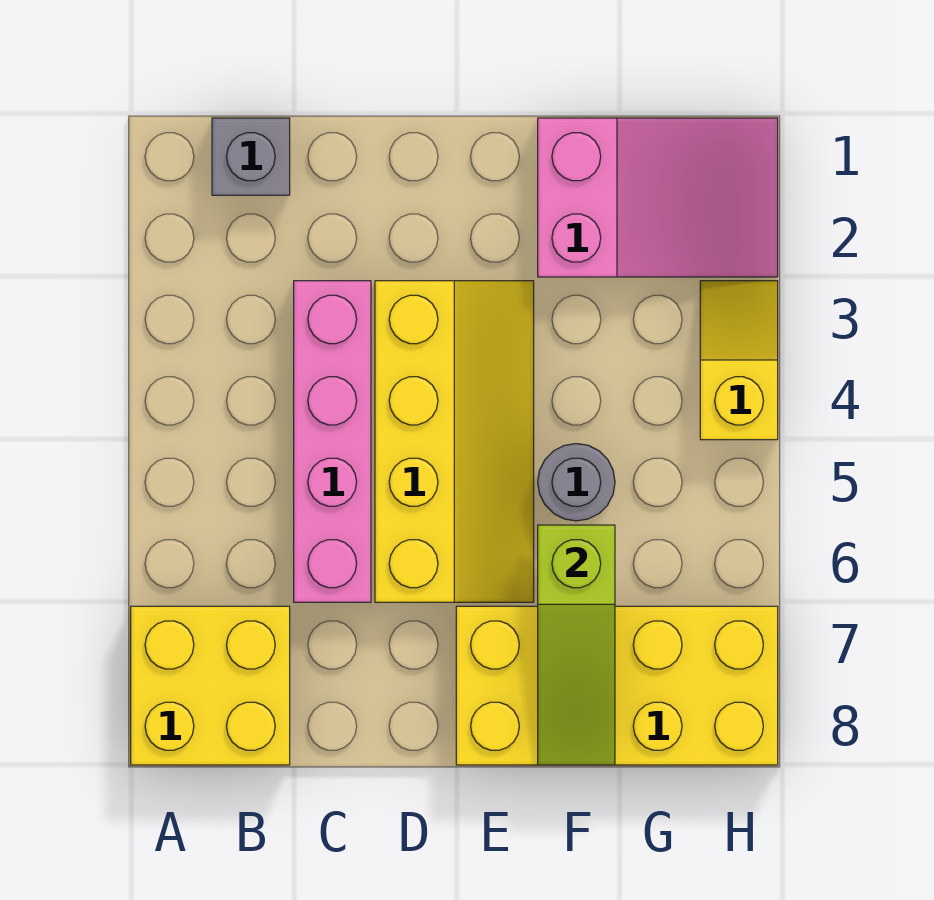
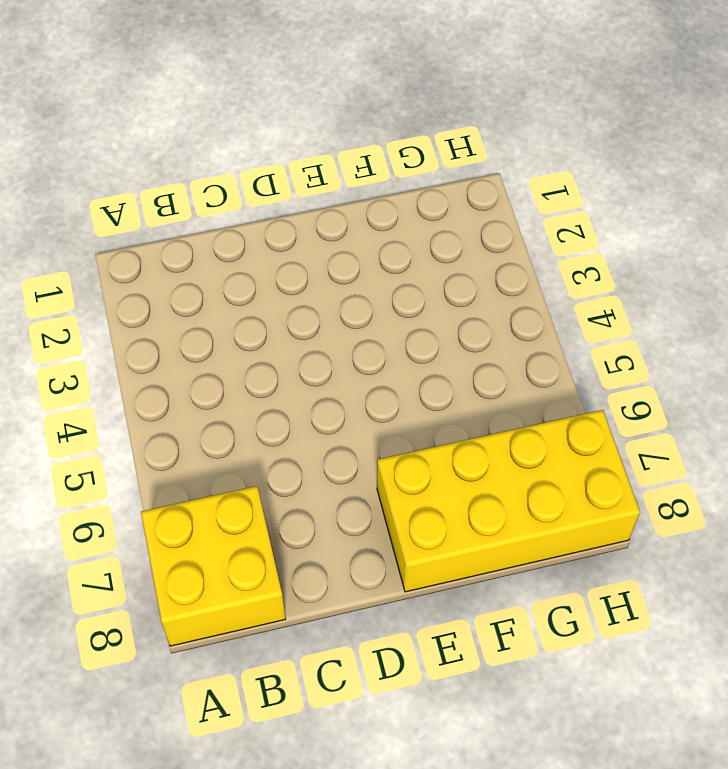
none -> grey 1x1 brick [212,118,290,195]
none -> pink 1x4 brick [294,281,371,602]

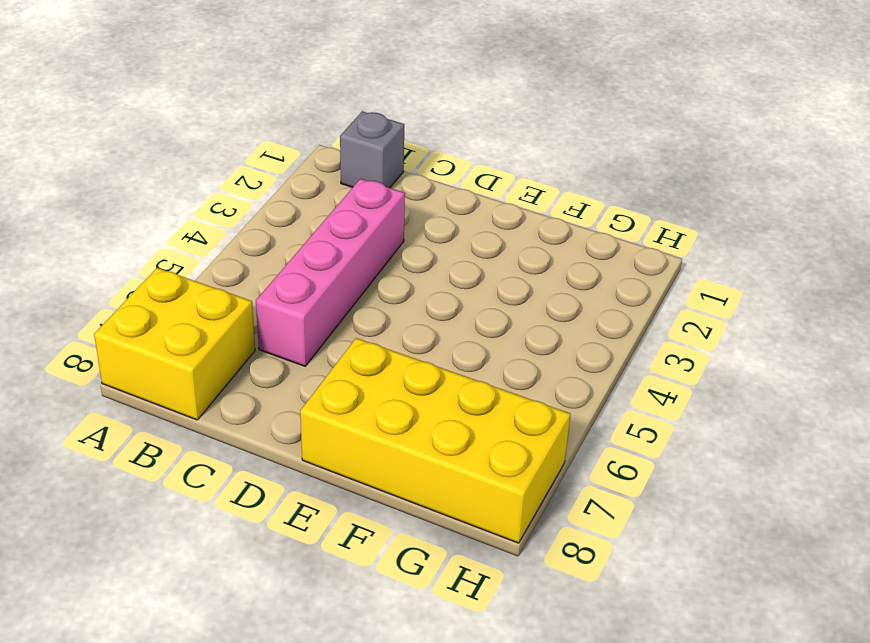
none -> yellow 2x4 slope [375,281,534,602]
none -> pink 2x3 slope [538,118,778,277]

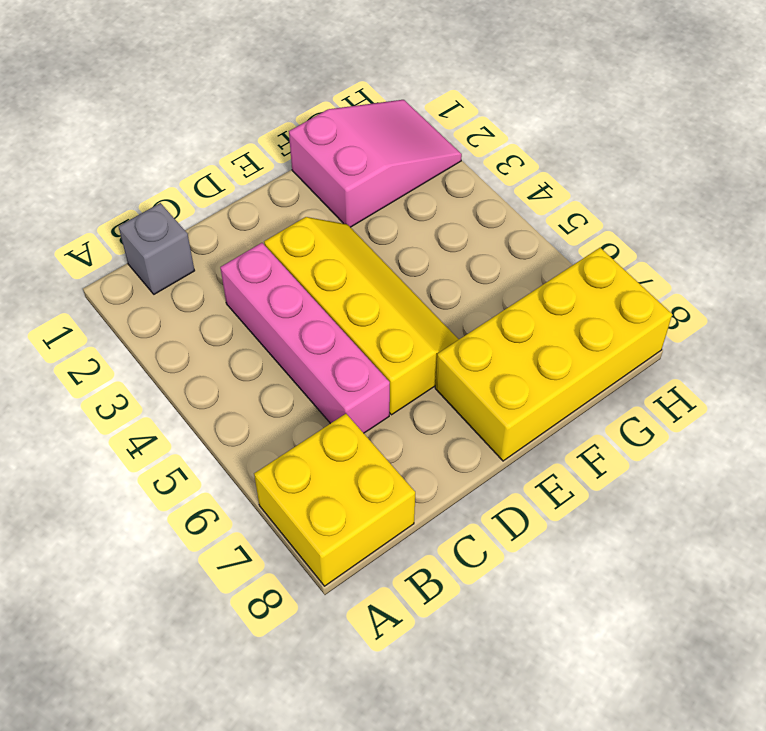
none -> grey 1x1 round brick [538,444,615,521]
none -> yellow 1x2 slope [700,281,778,440]

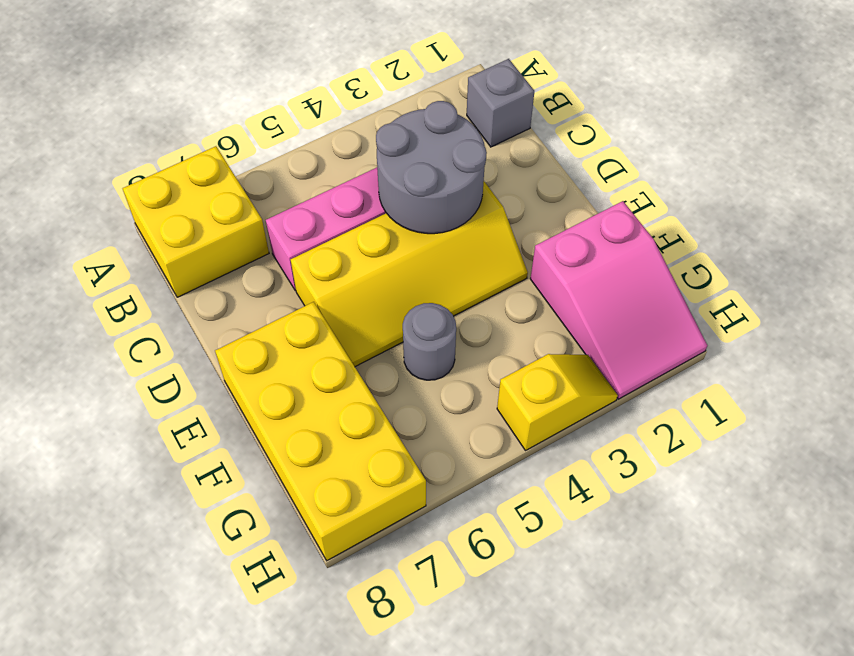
grey 2x2 round brick [376,101,487,234] -> none
none -> lime 1x3 slope [538,525,615,765]

